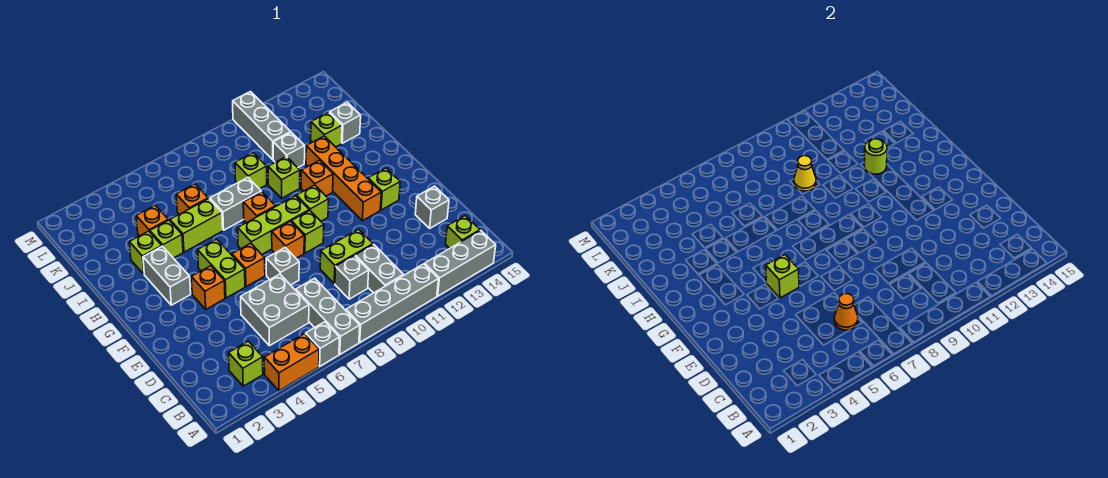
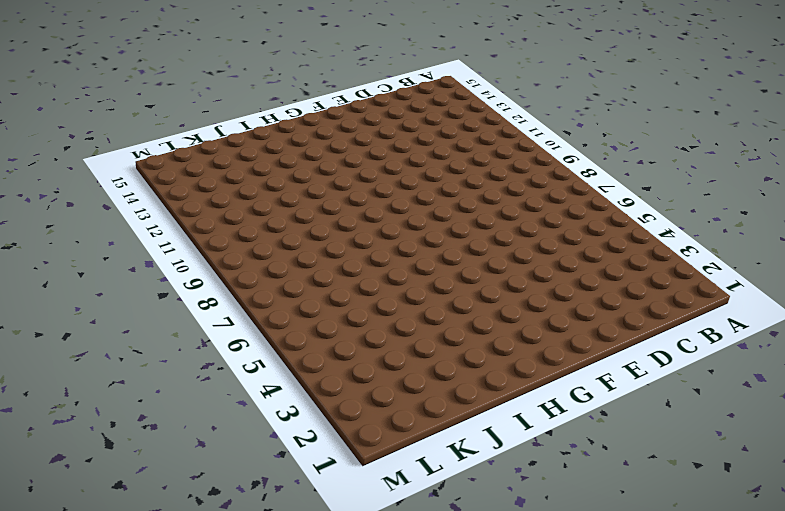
none -> orange 1x2 brick [264,334,319,391]
none -> grey 1x1 brick [306,322,340,366]
none -> grey 1x3 brick [296,278,360,354]
none -> grey 1x4 brick [346,264,438,342]

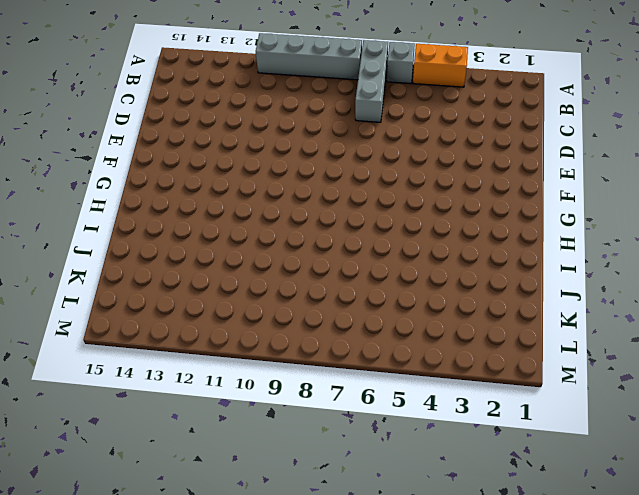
none -> grey 1x3 brick [425,231,496,296]
none -> lime 1x1 brick [229,341,263,386]
none -> grey 1x2 brick [355,244,403,293]
none -> lime 1x1 brick [446,216,480,248]

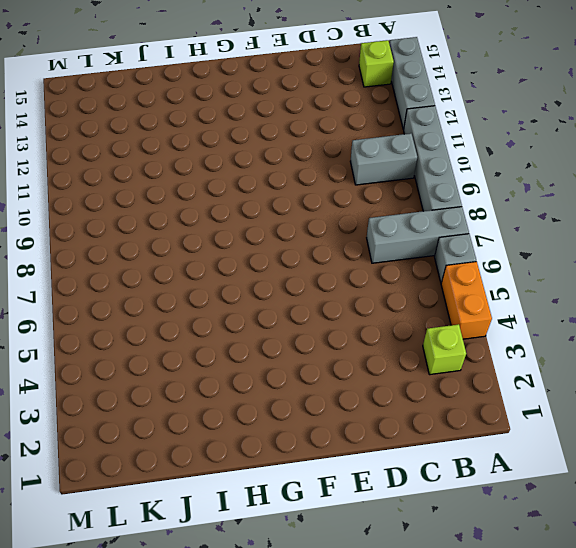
none -> grey 2x2 brick [241,274,309,346]
none -> grey 1x1 brick [335,256,369,299]
none -> lime 1x2 brick [320,229,373,284]
none -> grey 1x1 brick [415,186,449,228]

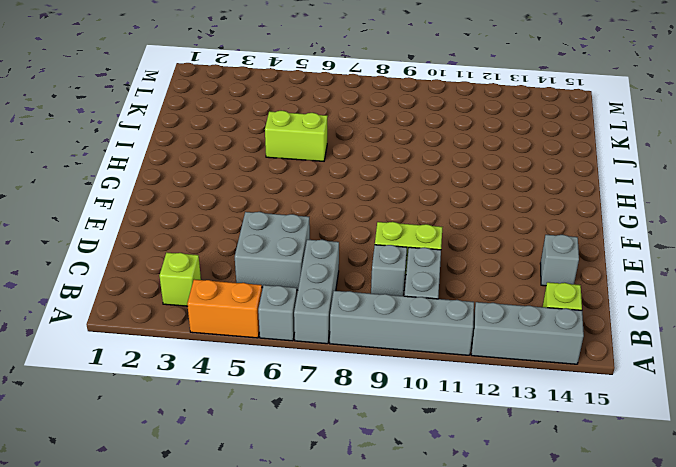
none -> grey 1x1 brick [266,247,299,285]
none -> orange 1x1 brick [191,266,225,309]
none -> lime 1x2 brick [198,239,245,298]
none -> orange 1x1 brick [232,243,265,287]

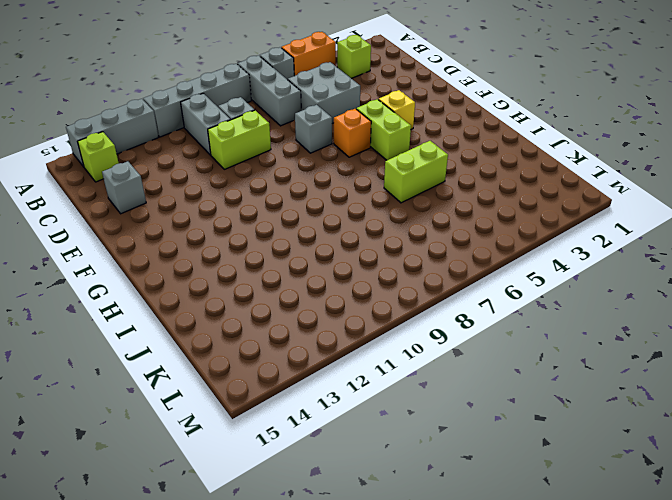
yellow 1x1 brick [378,90,415,129] -> orange 1x1 brick [191,266,225,309]
none -> orange 1x1 brick [272,221,304,258]
none -> lime 1x1 brick [291,210,324,253]
none -> orange 1x4 brick [306,136,381,221]
none -> lime 1x1 brick [368,168,400,210]

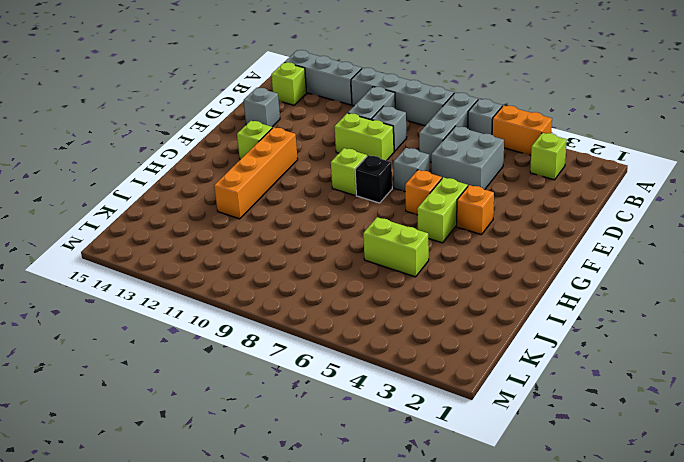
black 1x1 brick [355,155,392,203] -> orange 1x1 brick [272,221,304,258]
none -> grey 1x2 brick [143,246,191,305]
none -> lime 1x3 brick [238,196,309,254]
none -> lime 1x1 brick [296,185,329,221]
none -> orange 1x1 brick [243,192,275,223]

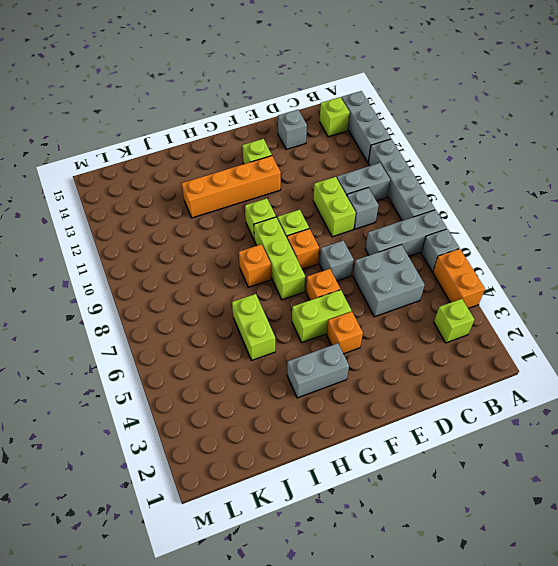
none -> orange 1x1 brick [301,160,333,196]
none -> lime 1x1 brick [129,231,162,274]
none -> lime 1x1 brick [150,220,183,258]
none -> grey 1x2 brick [210,177,261,230]

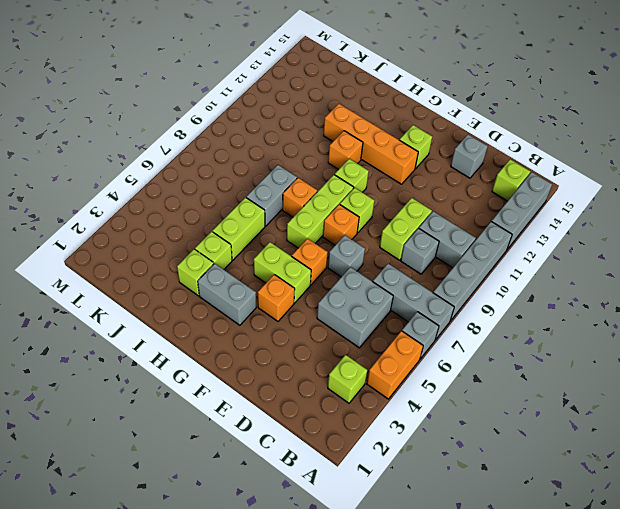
none -> lime 1x1 brick [268,156,300,198]
none -> orange 1x1 brick [136,205,168,236]
none -> orange 1x1 brick [176,184,208,214]
none -> lime 1x1 brick [235,153,267,189]

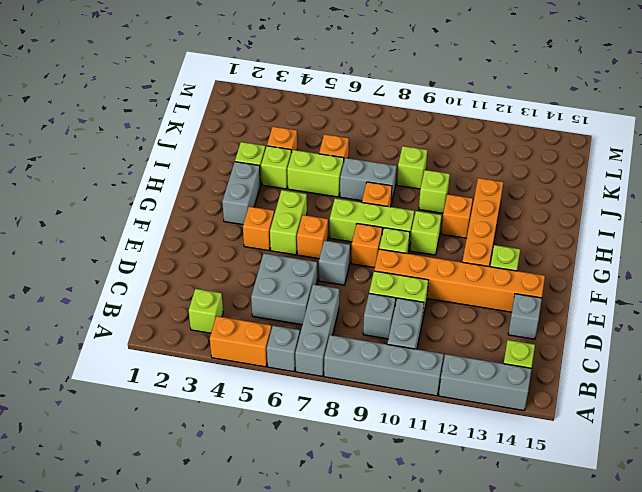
orange 1x6 brick [374,249,545,312] -> none
none -> grey 1x1 brick [273,132,305,168]
none -> lime 1x1 brick [311,112,342,147]
none -> grey 1x1 brick [330,102,361,143]
none -> grey 1x3 brick [233,92,291,160]

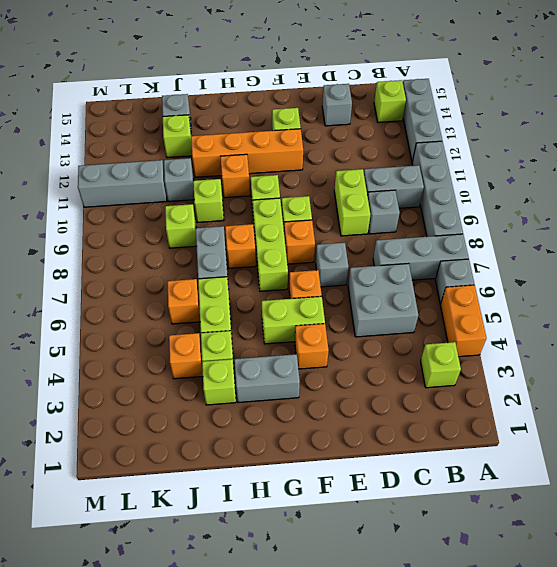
none -> orange 1x1 cone [834,294,858,330]
none -> lime 1x1 brick [766,255,799,298]
none -> lime 1x1 round brick [864,139,887,174]
none -> yellow 1x1 cone [794,156,816,191]

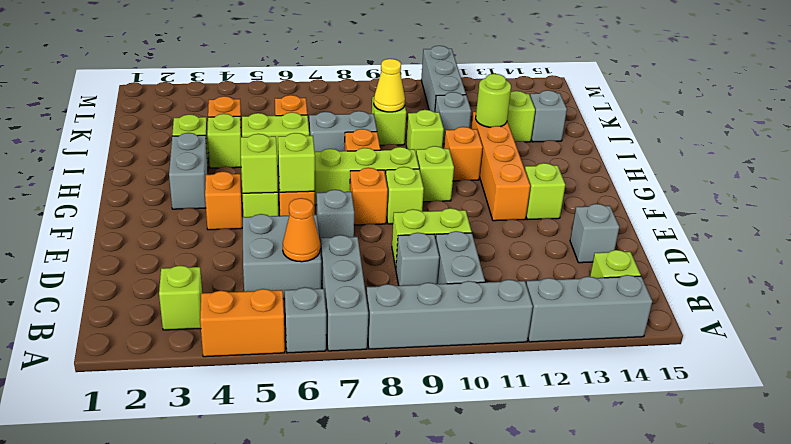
lime 1x1 brick [278,133,315,192] -> none

